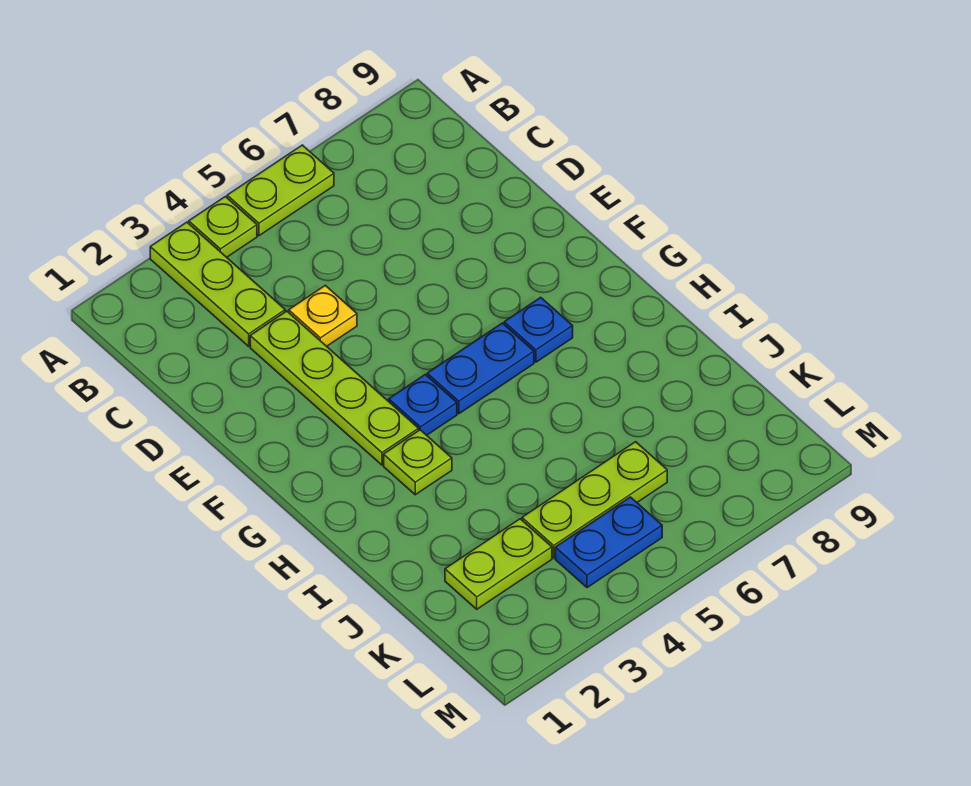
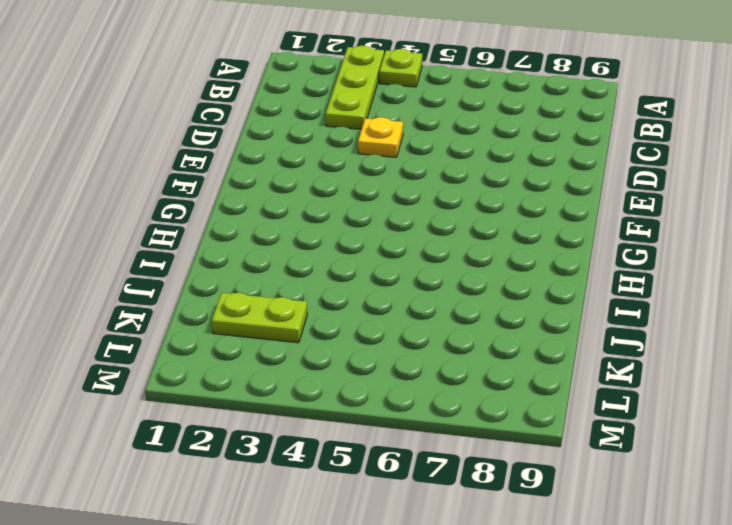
none -> lime 1x2 plate [227,145,334,236]
none -> lime 1x4 plate [250,311,419,465]
none -> blue 1x1 plate [389,374,457,435]

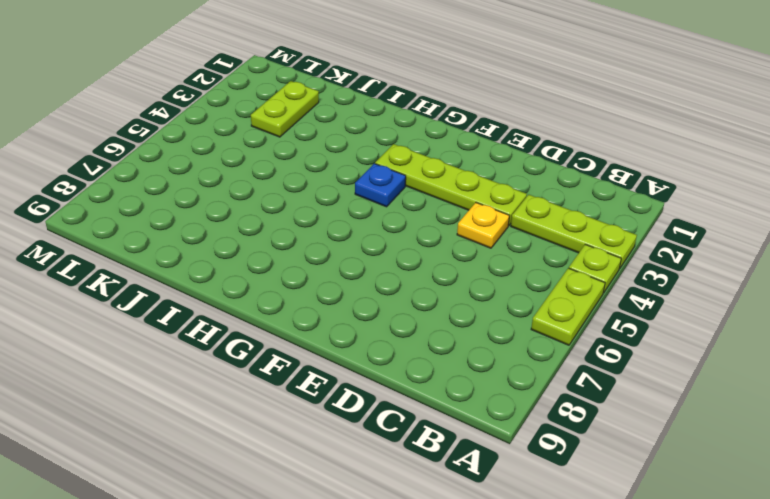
none -> blue 1x2 plate [427,323,534,414]
none -> blue 1x1 plate [504,297,573,362]
none -> lime 1x1 plate [384,430,452,495]

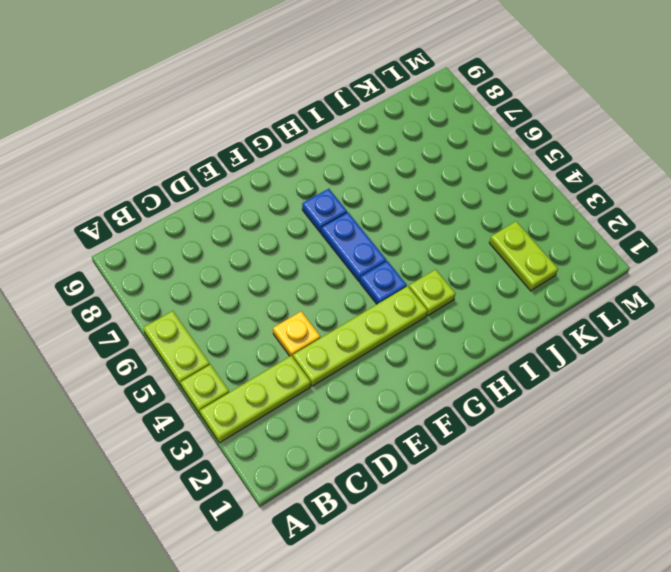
none -> lime 1x3 plate [522,442,667,558]
none -> blue 1x2 plate [555,497,662,588]

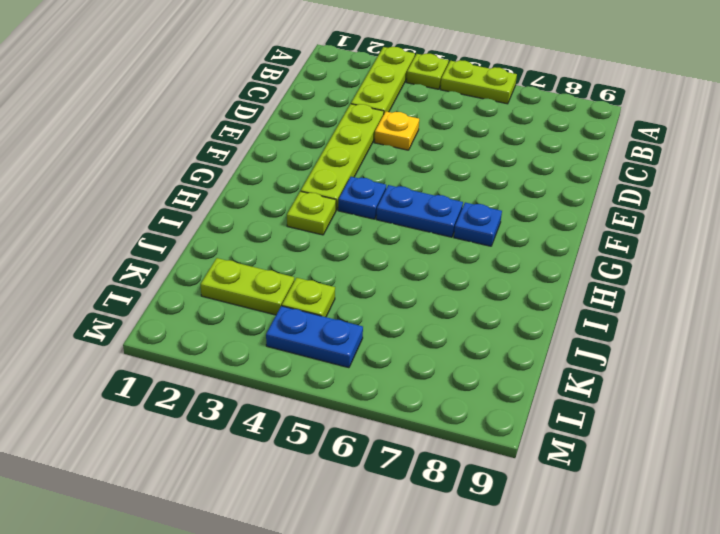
lime 1x1 plate [282,278,335,317] -> lime 1x3 plate [522,442,667,558]

